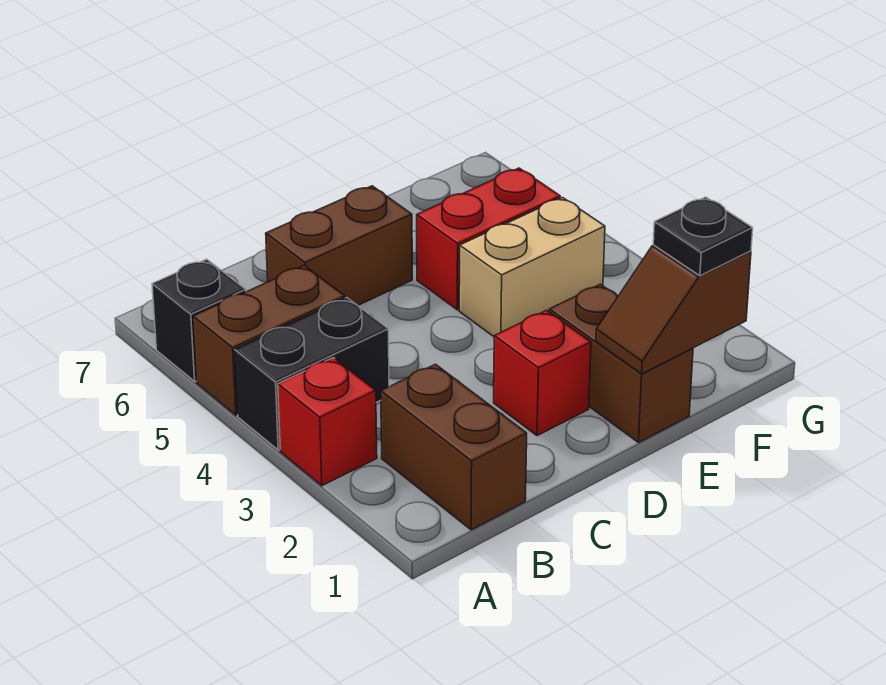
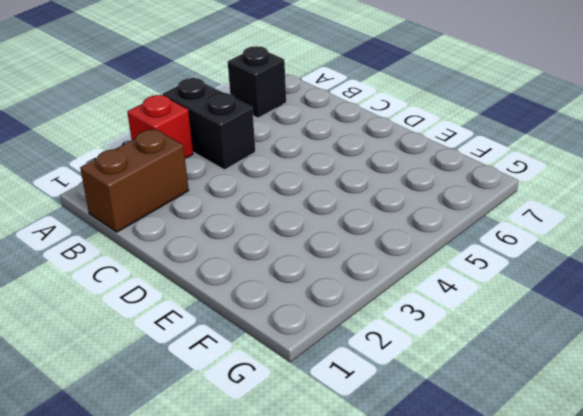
none -> brown 1x2 brick [193,266,345,415]
none -> brown 1x2 brick [266,186,412,305]
none -> red 1x1 brick [494,310,591,436]

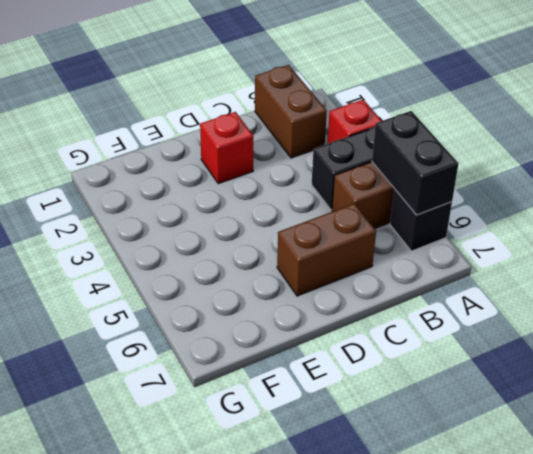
black 1x2 brick [372,111,459,215] -> none
none -> brown 1x2 brick [549,284,693,442]
none -> tan 1x2 brick [459,198,605,336]
none -> red 1x2 brick [417,168,560,310]

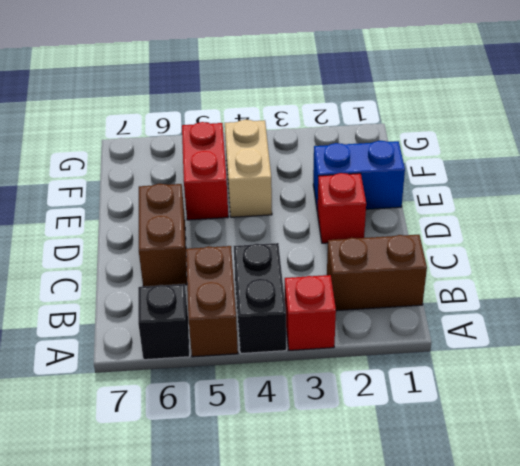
blue 1x2 brick [313,141,405,212] -> brown 1x2 brick [549,284,693,442]
none -> brown 1x2 slope [596,245,751,374]
none -> black 1x1 plate [653,197,753,276]

